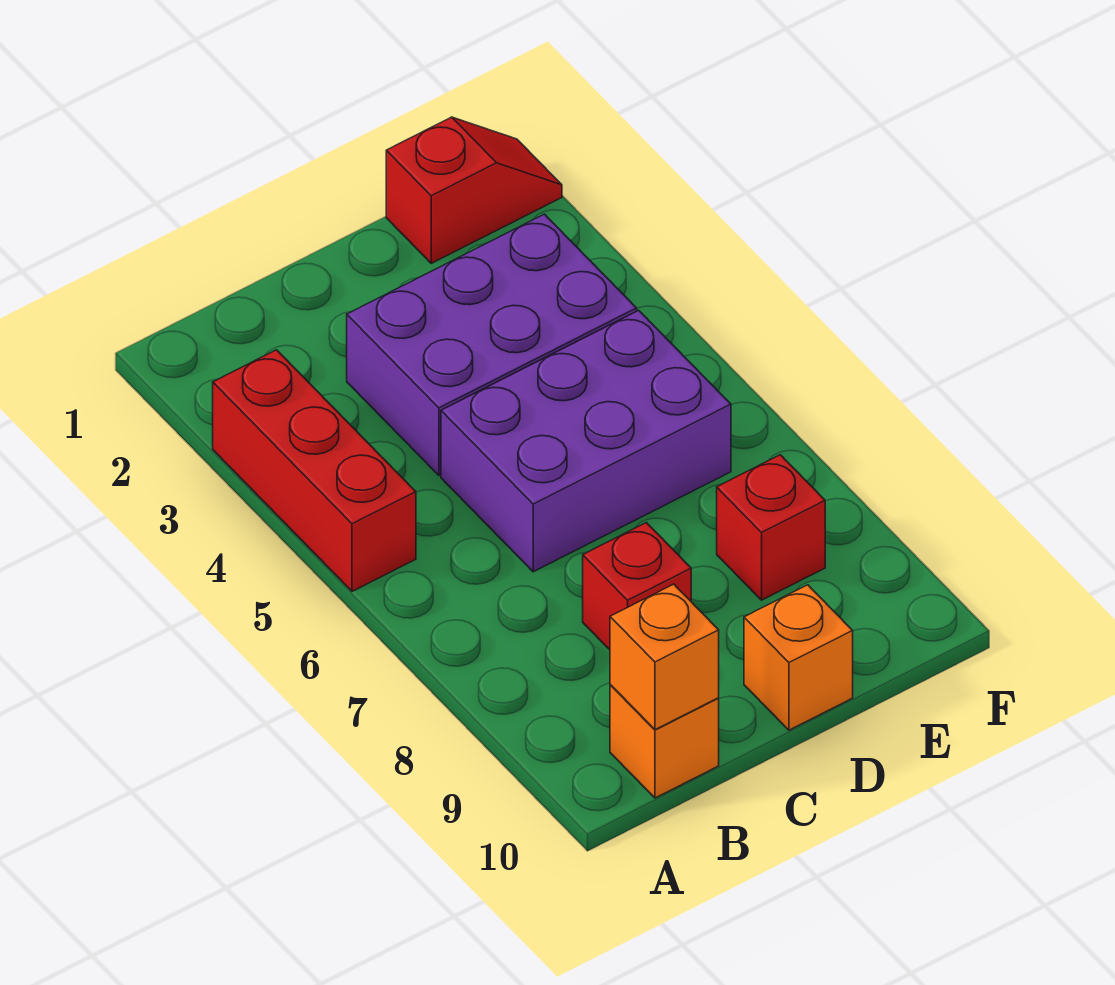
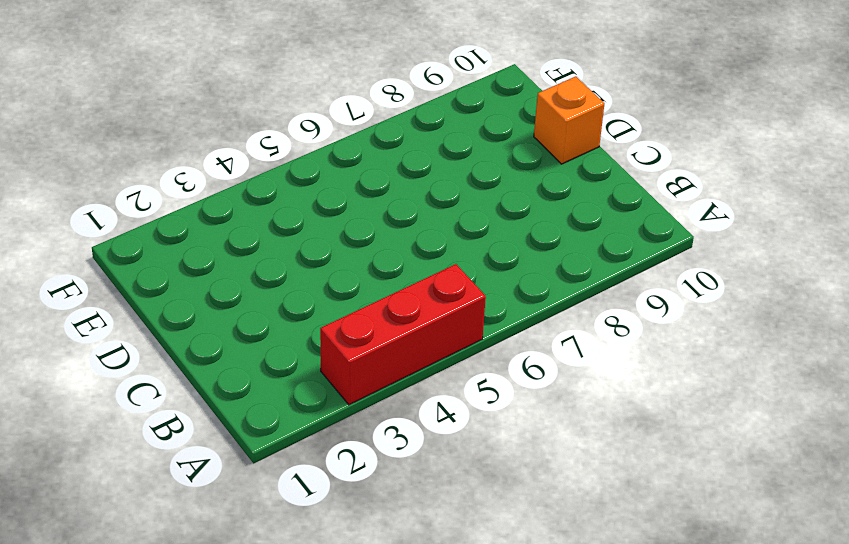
none -> orange 1x1 brick [610,685,719,798]
none -> purple 2x3 brick [347,214,637,475]

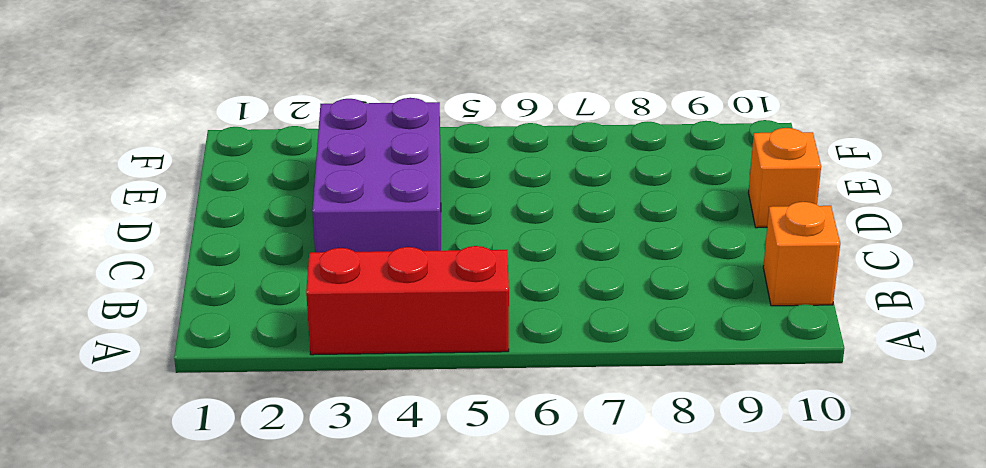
none -> purple 2x3 brick [441,310,731,572]
none -> red 1x1 brick [583,523,691,650]

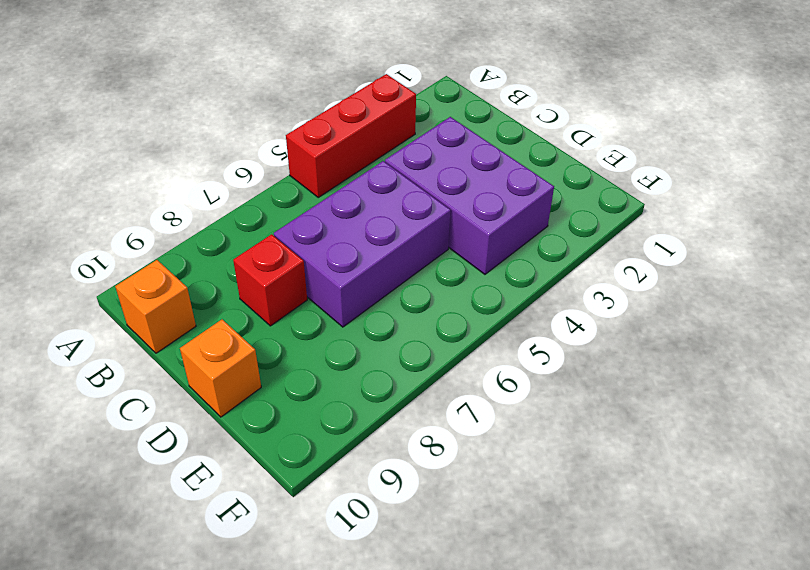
purple 2x3 brick [274,161,451,327] -> purple 2x3 brick turned to [441,310,731,572]
none -> red 1x2 slope [386,117,562,263]
none -> red 1x1 brick [717,455,825,600]

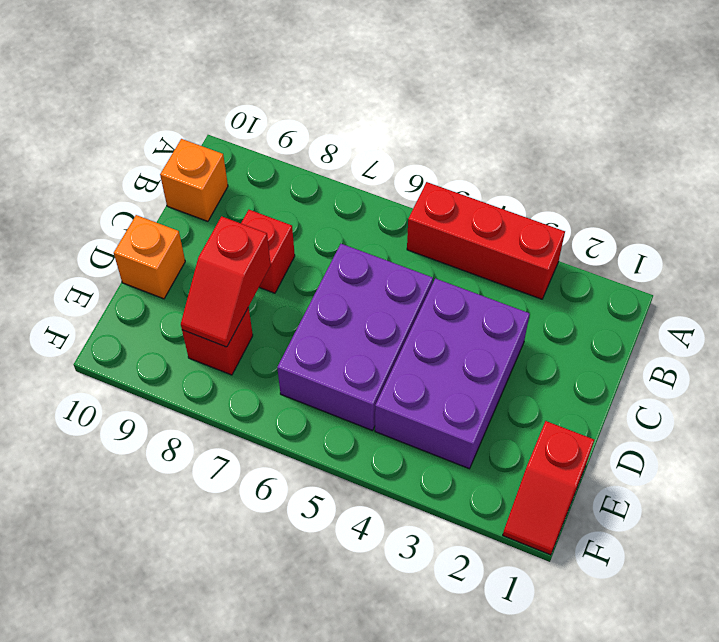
red 1x2 slope [181,216,271,347] -> none
none -> orange 1x1 brick [610,584,719,730]

